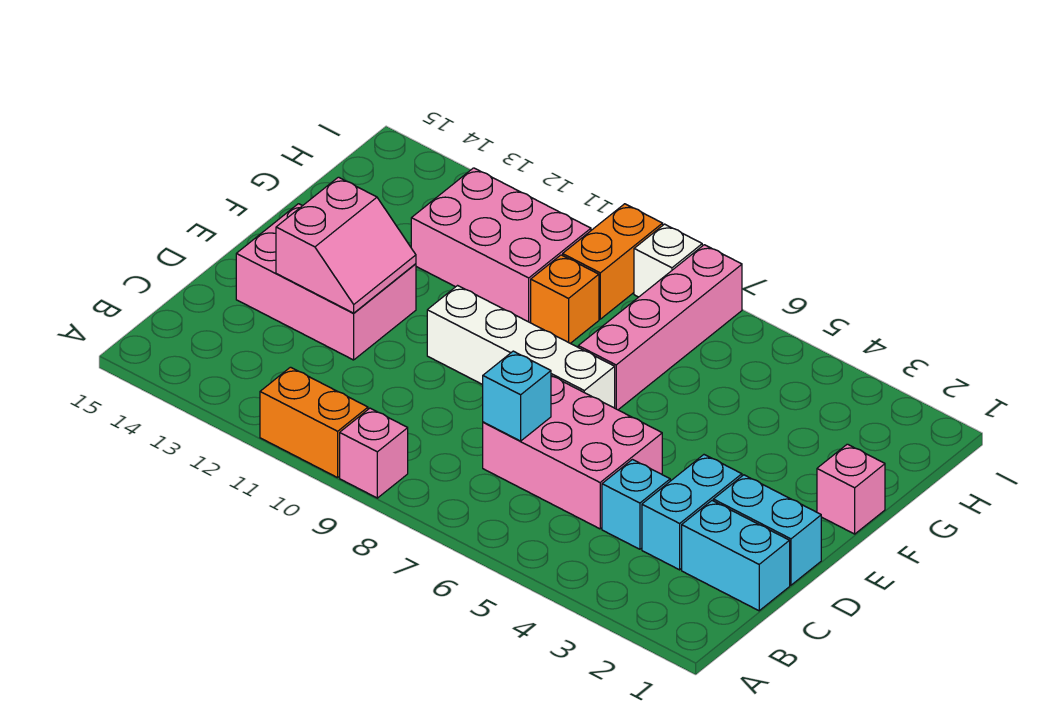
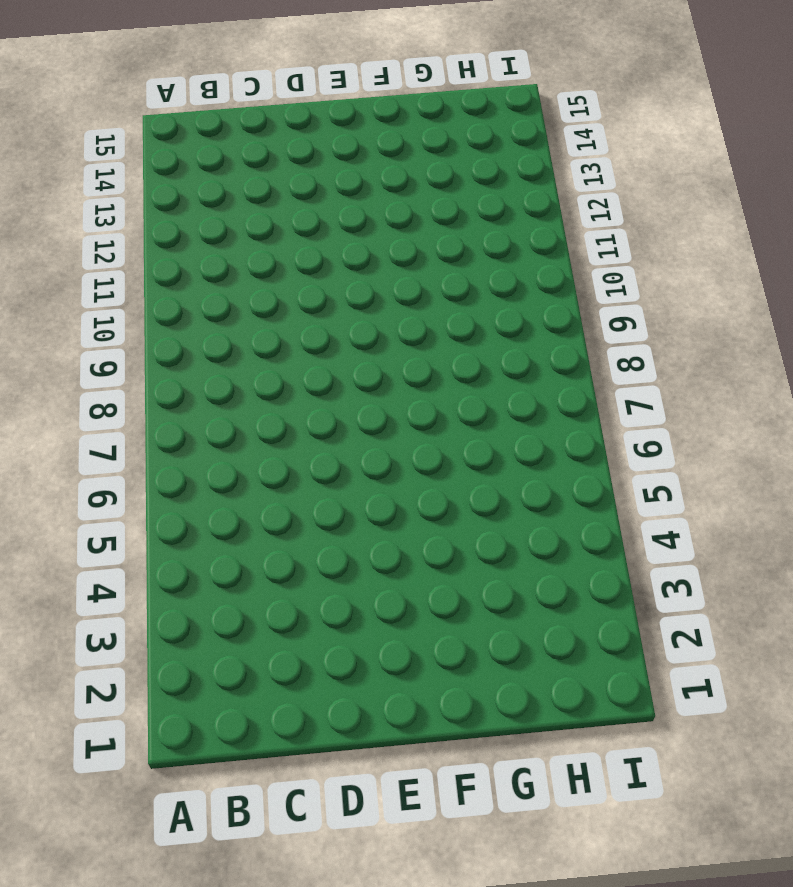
none -> pink 1x1 brick [340,408,408,498]
none -> orange 1x2 brick [260,367,368,478]
none -> cyan 1x2 brick [682,501,790,611]

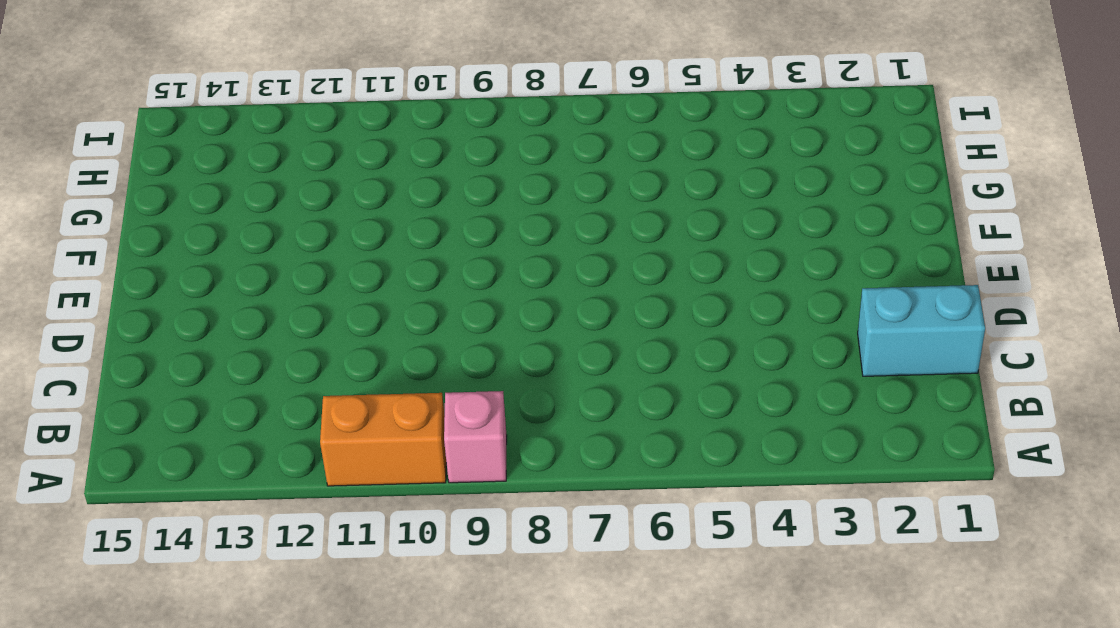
none -> cyan 1x2 brick [642,455,742,570]
none -> cyan 1x1 brick [602,460,670,549]
none -> pink 2x3 brick [483,376,662,529]

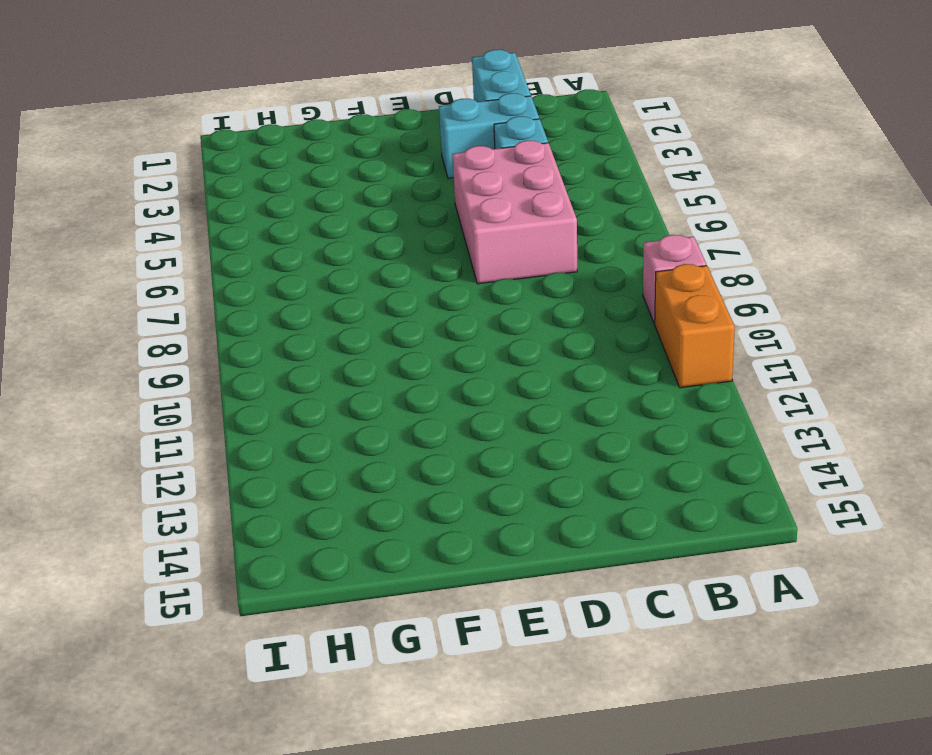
none -> cyan 1x2 brick [713,475,821,585]
none -> pink 2x3 brick [236,204,416,360]
none -> white 1x4 brick [427,286,615,408]

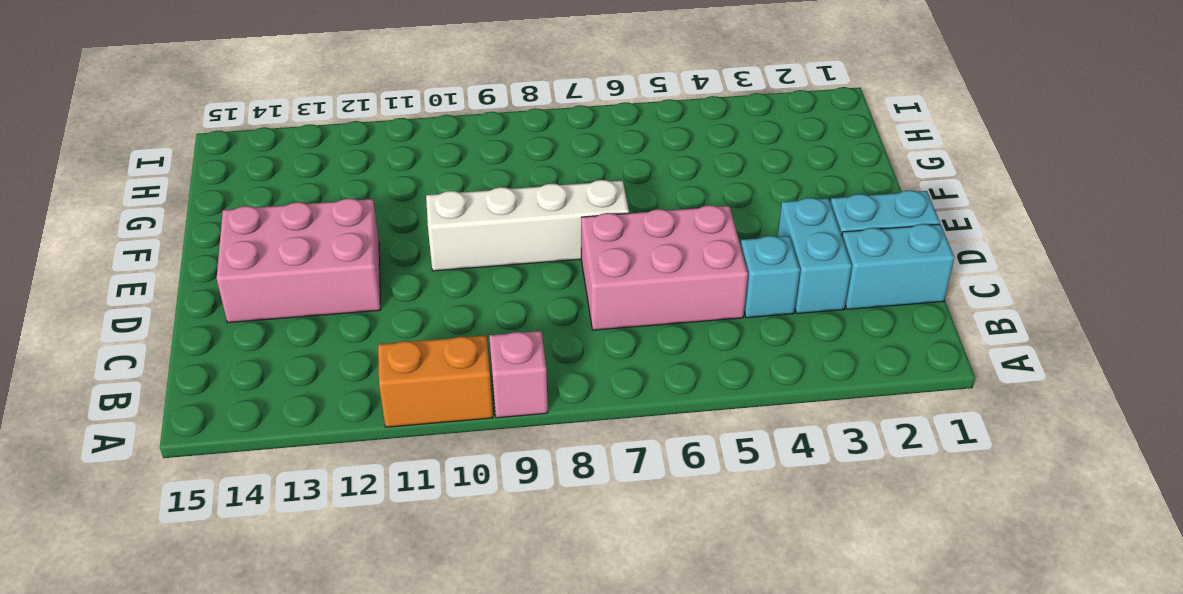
none -> pink 1x1 brick [817,444,885,534]
none -> pink 1x4 brick [578,245,742,410]
none -> orange 1x1 brick [531,255,599,343]

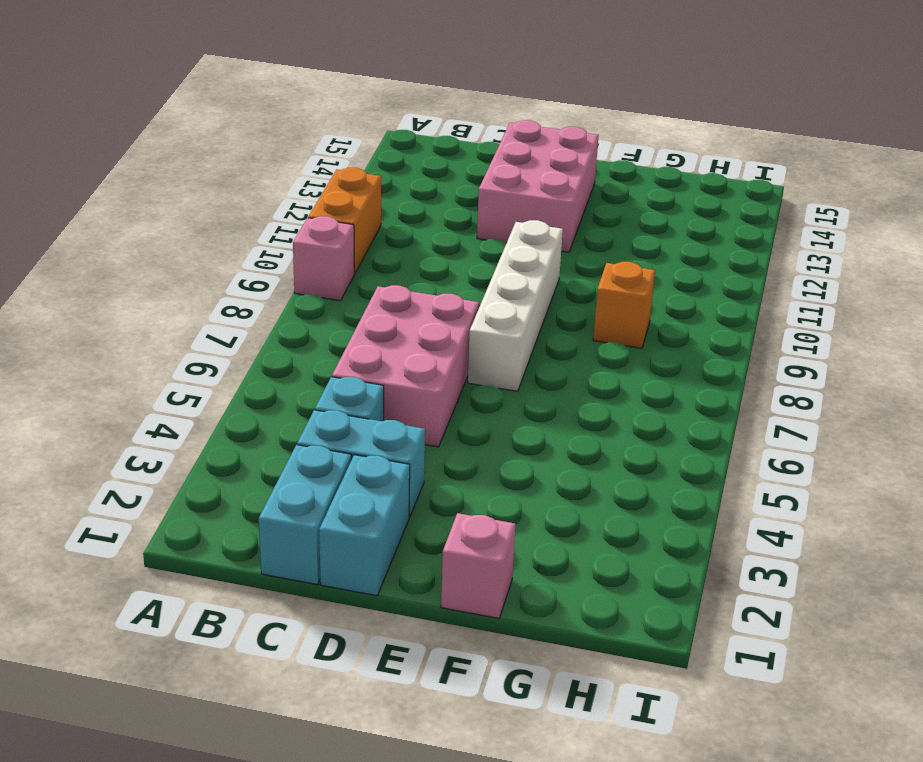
none -> pink 1x4 brick [578,245,742,410]
none -> pink 2x3 brick [411,168,591,323]
none -> orange 1x2 brick [563,204,663,319]

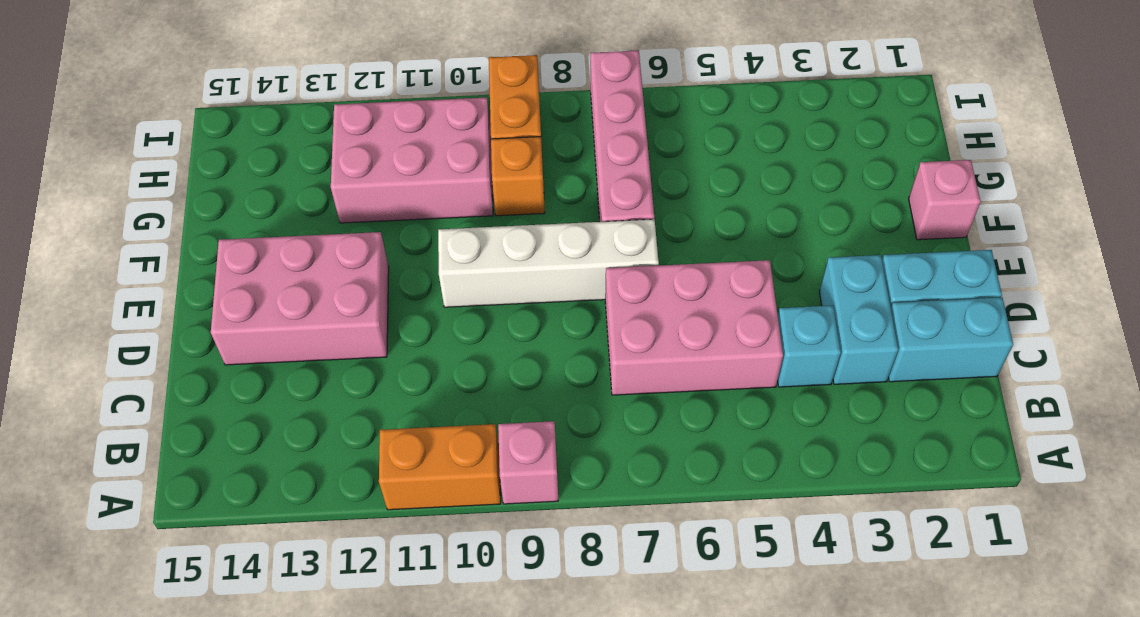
none -> white 1x1 brick [634,224,702,297]
none -> cyan 1x1 brick [483,351,551,441]
none -> pink 2x2 slope [276,177,416,313]

